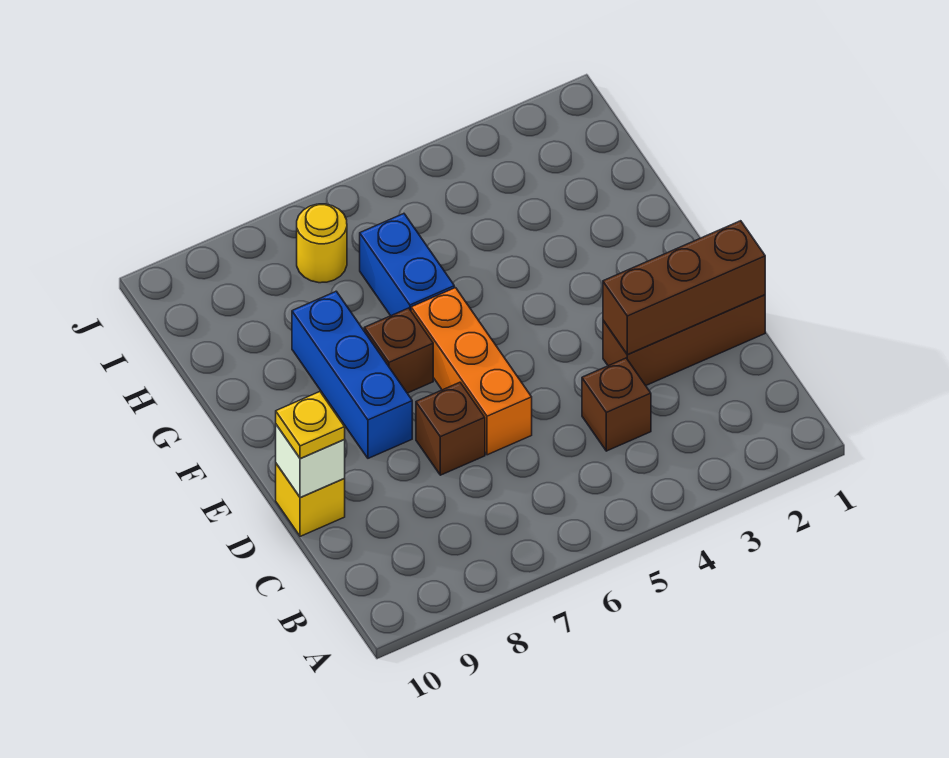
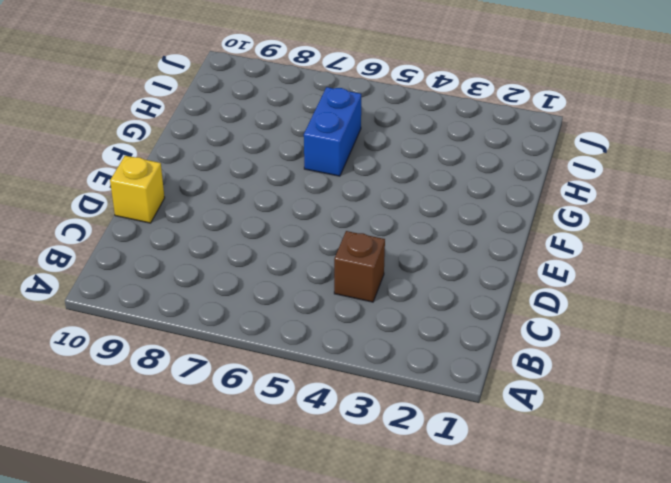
none -> brown 1x3 brick [603,295,765,386]
none -> orange 1x3 brick [411,288,532,455]
none -> brown 1x1 brick [416,382,485,475]

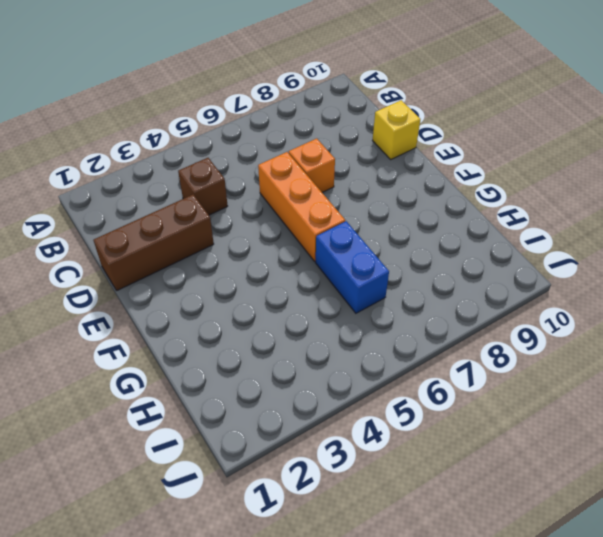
orange 1x1 brick [289,139,335,192] -> brown 1x1 brick [416,382,485,475]
none -> blue 1x3 brick [292,291,412,458]
none -> brown 1x1 brick [364,308,433,393]
none -> yellow 1x1 round brick [297,204,347,283]

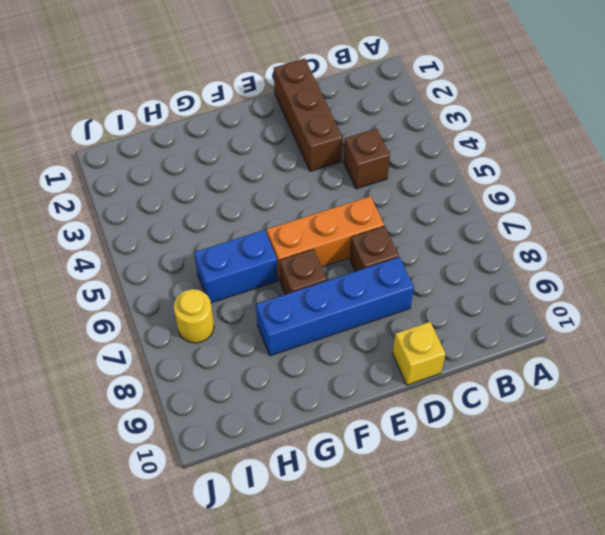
blue 1x4 brick [256,257,414,356] -> blue 1x3 brick [292,291,412,458]
none -> brown 1x3 brick [603,221,765,355]
none -> white 1x1 brick [276,425,345,498]
none -> yellow 1x1 plate [276,392,345,459]

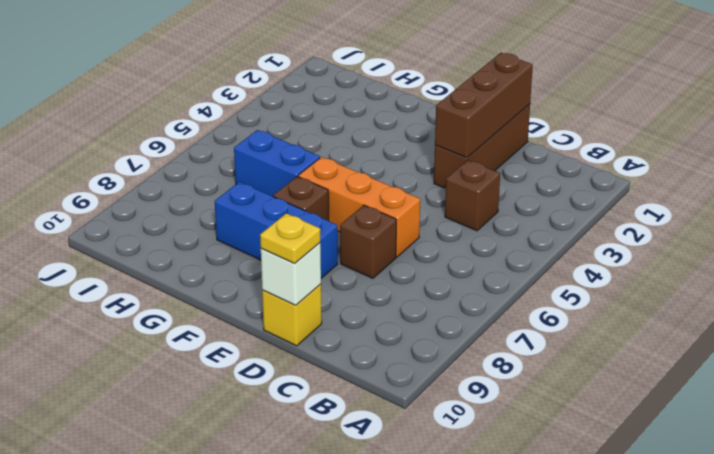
none -> yellow 1x1 round brick [297,204,347,283]

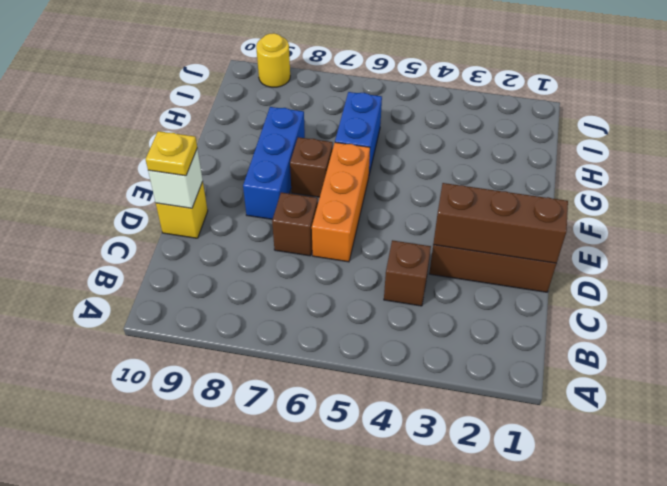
yellow 1x1 round brick [256,33,290,87] -> yellow 1x1 round brick moved to [297,204,347,283]

